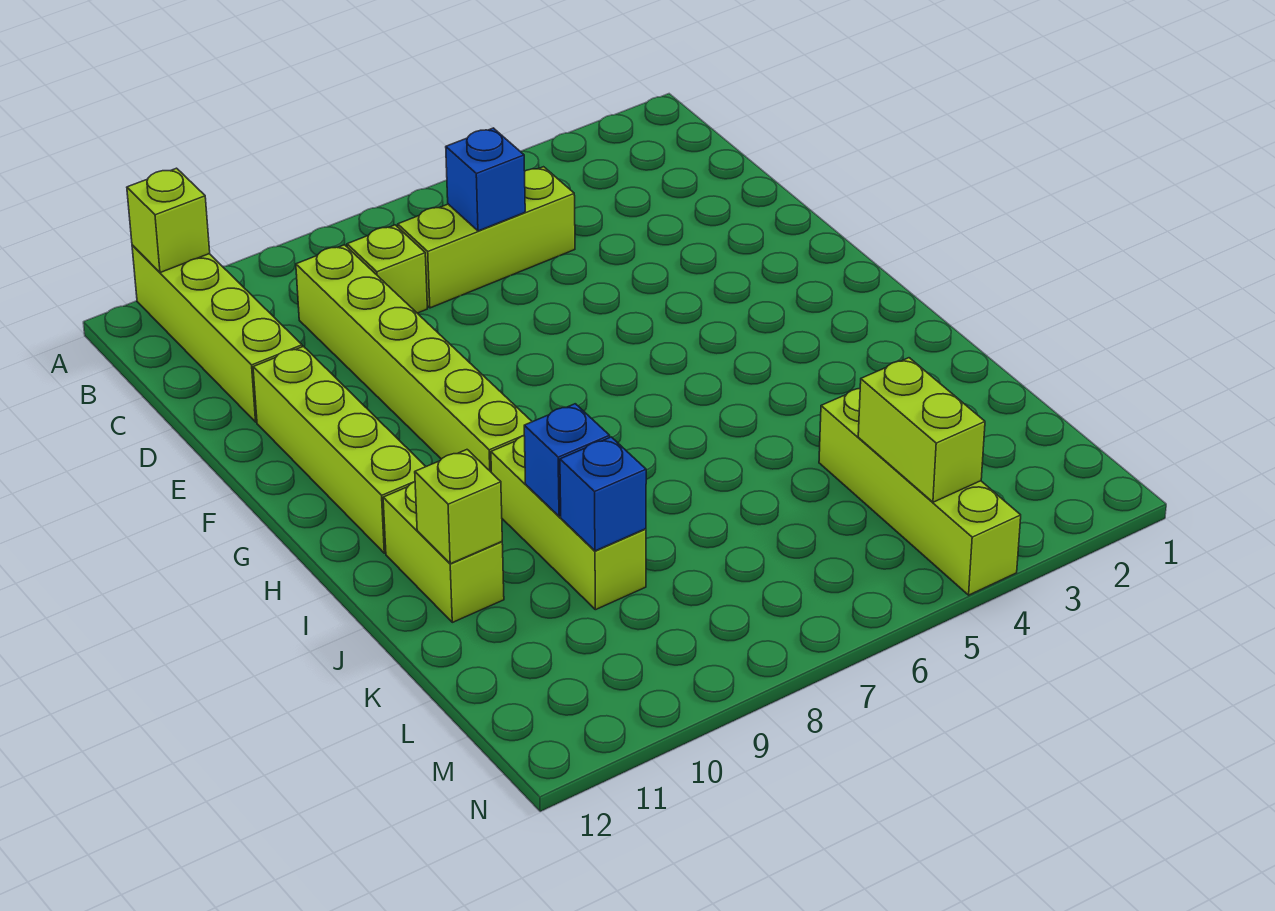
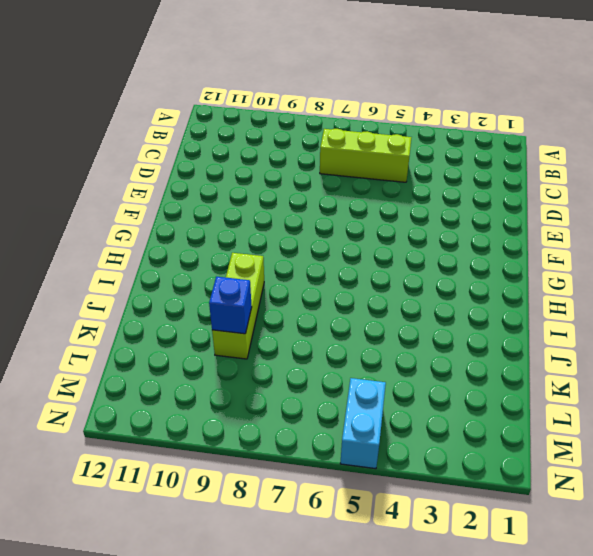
cyan 1x2 brick [340,378,386,469] -> none
none -> lime 1x4 brick [132,245,302,422]
none -> lime 1x1 brick [347,225,427,313]
none -> lime 1x6 brick [296,245,532,472]

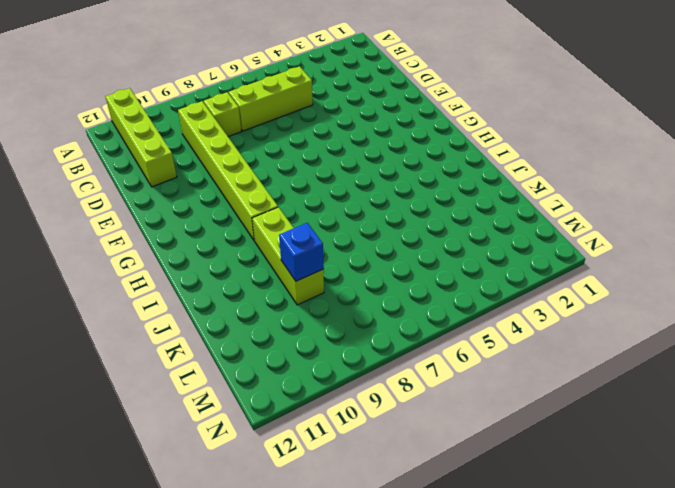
none -> lime 1x4 brick [253,346,426,553]
none -> lime 1x2 brick [383,482,504,622]
none -> lime 1x4 brick [819,389,1021,595]

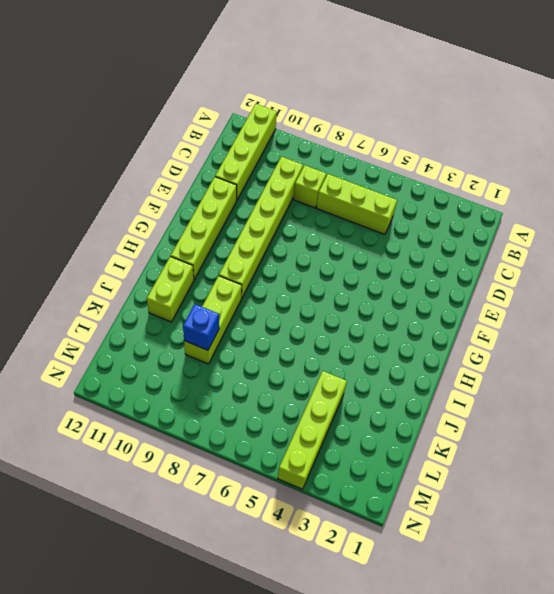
none -> lime 1x1 brick [127,168,210,273]
none -> blue 1x1 brick [446,128,525,231]
none -> blue 1x1 brick [524,404,610,516]

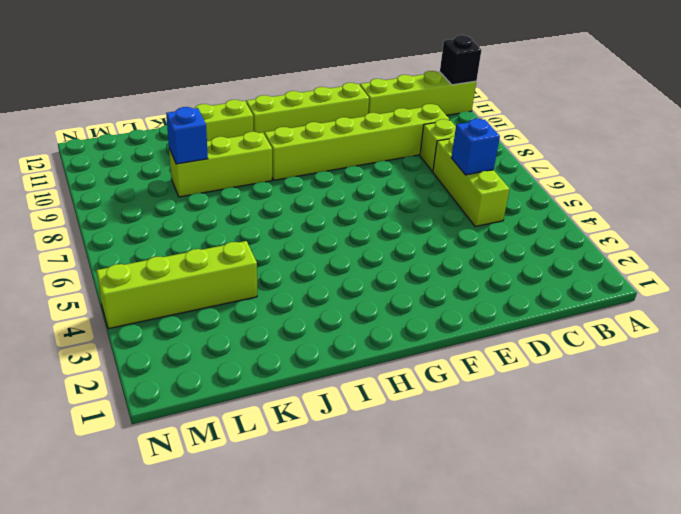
black 1x1 brick [440,35,481,85] -> lime 1x1 brick [127,168,210,273]
none -> blue 1x1 brick [524,404,610,516]
none -> lime 1x1 brick [415,450,502,564]
none -> lime 1x2 brick [858,358,985,502]

